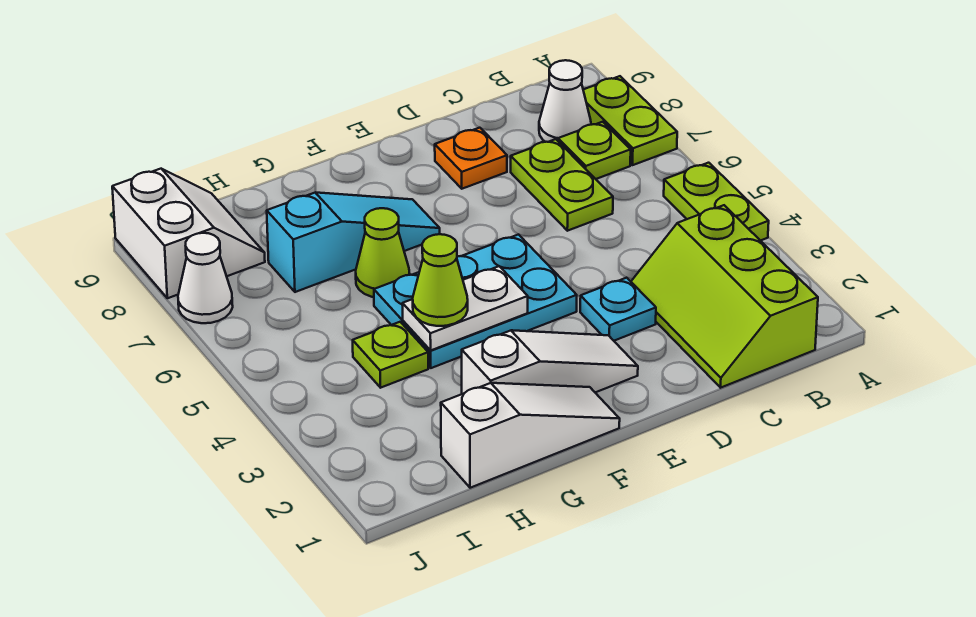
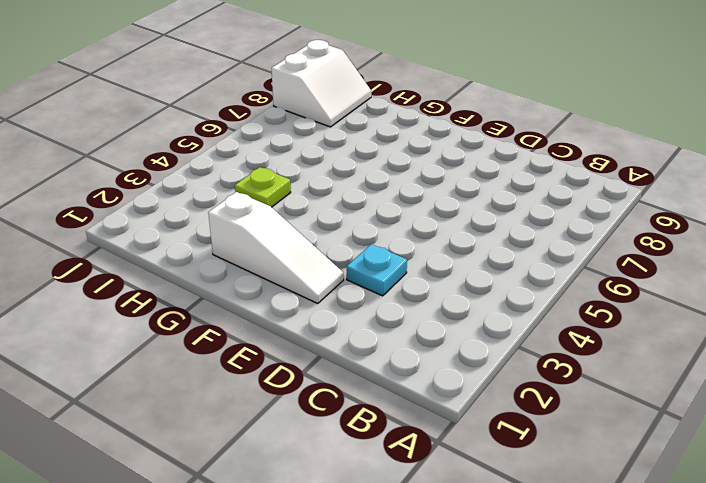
none -> lime 1x2 plate [664,163,769,241]
none -> lime 1x2 plate [583,76,677,165]
none -> lime 2x3 slope [631,205,818,388]

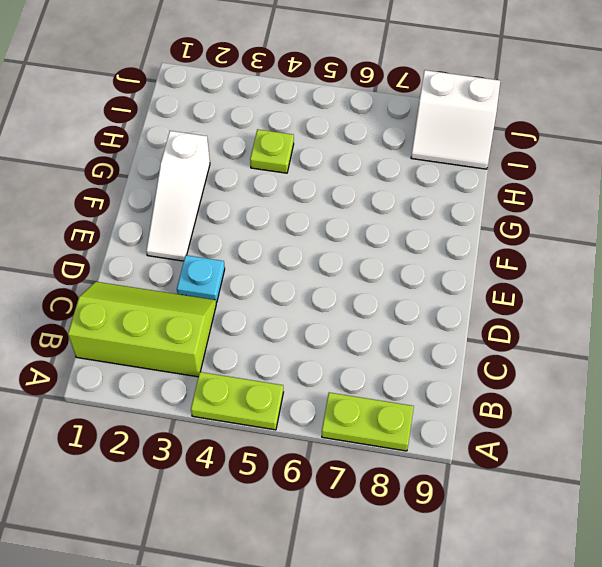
none -> lime 1x1 plate [558,122,631,179]
none -> white 1x1 cone [539,60,591,142]
none -> lime 1x2 plate [511,139,613,231]

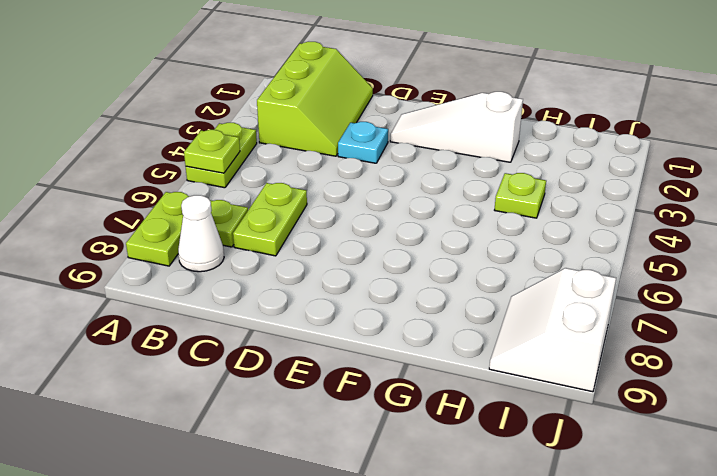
lime 1x1 plate [184,130,240,173] -> none
none -> orange 1x1 plate [435,128,507,189]
none -> cyan 2x3 plate [374,234,577,368]
none -> white 1x3 slope [441,383,620,488]

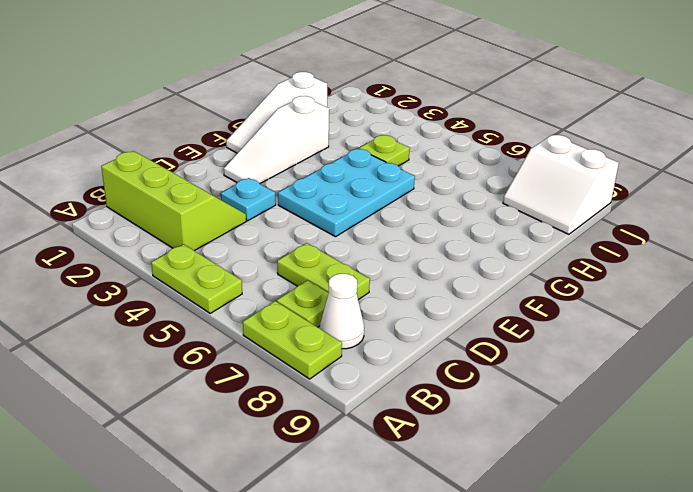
none -> orange 1x1 plate [435,128,507,189]
none -> cyan 1x3 slope [267,193,440,292]
none -> lime 1x1 cone [356,208,410,297]

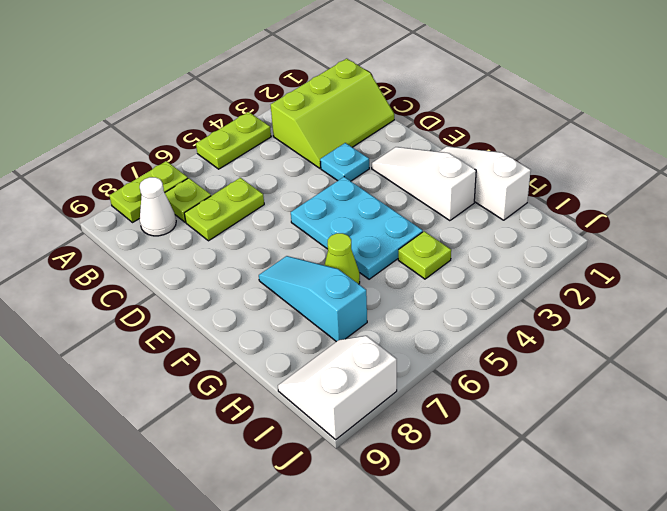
none -> orange 1x1 plate [435,128,507,189]
none -> white 1x1 cone [178,233,233,323]
none -> white 1x2 plate [402,266,528,351]

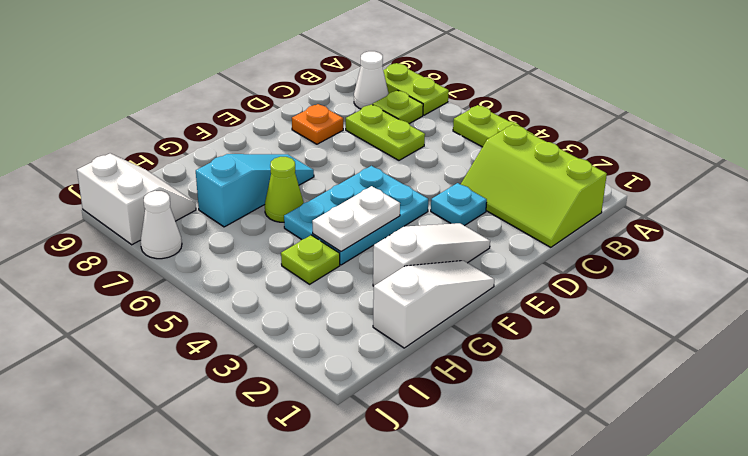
none -> lime 1x1 cone [413,234,468,326]

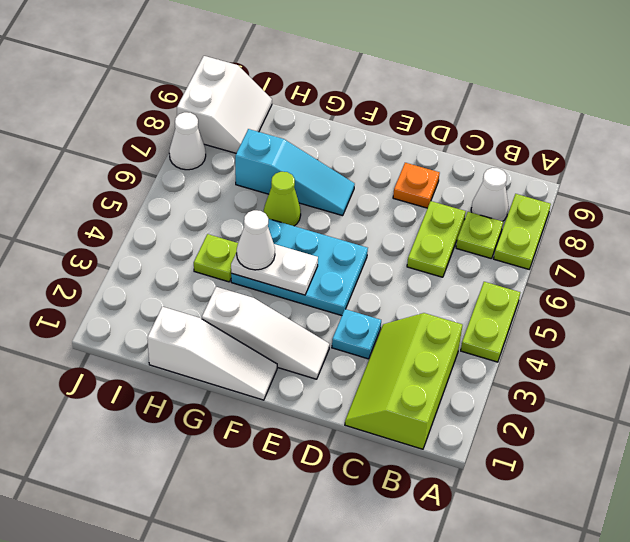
white 1x1 cone [237,210,275,270] -> lime 1x1 cone [413,234,468,326]

